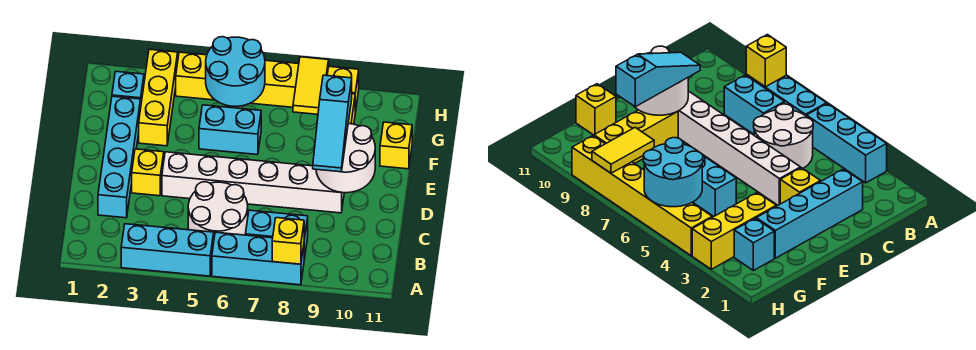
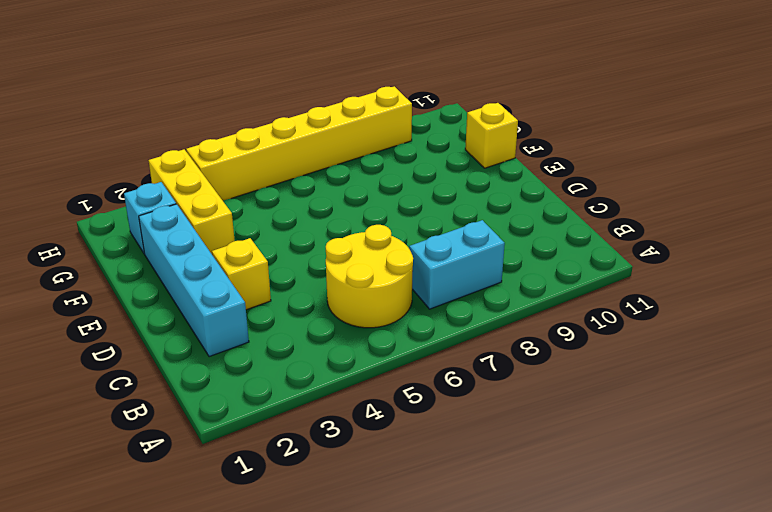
yellow 2x2 round brick [326,225,413,328] -> white 2x2 round brick [188,182,248,237]
none -> cyan 1x3 brick [121,224,214,276]
none -> cyan 1x3 brick [212,232,304,285]
none -> white 1x6 brick [162,152,344,213]

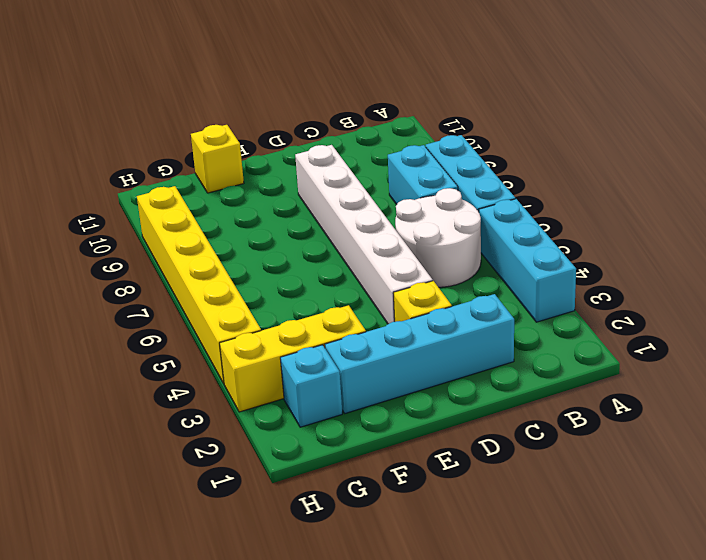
none -> yellow 1x3 brick [594,110,678,164]
none -> cyan 1x2 brick [199,105,261,155]
none -> yellow 1x1 brick [272,218,304,264]

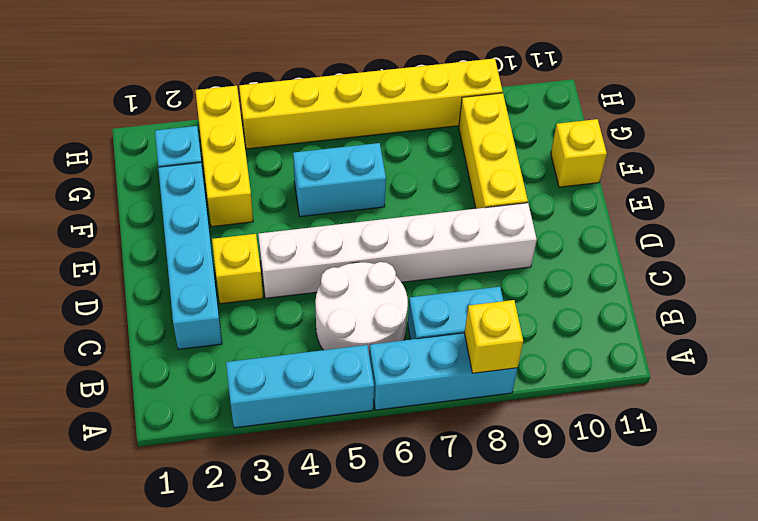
none -> white 2x2 round brick [316,123,375,193]
none -> cyan 2x2 round brick [206,37,265,106]
none -> yellow 1x2 tile [293,57,329,114]

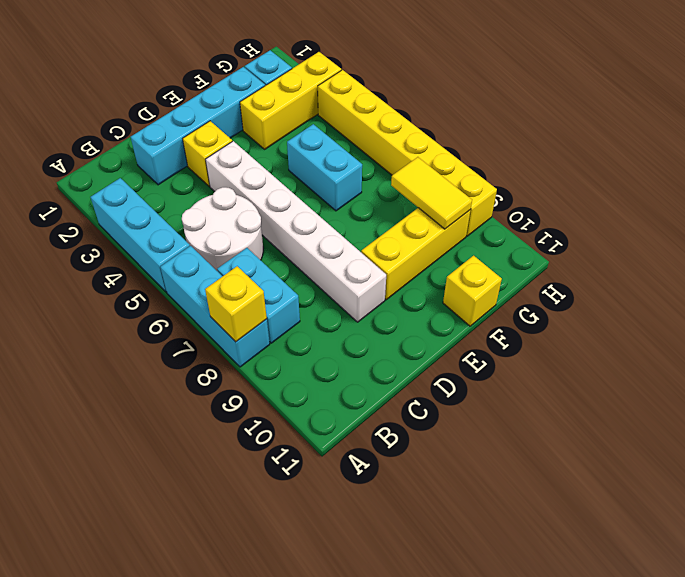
yellow 1x2 tile [391,157,472,229] -> yellow 1x2 tile turned to [293,57,329,114]
none -> white 2x2 round brick [316,123,375,193]
none -> cyan 2x2 round brick [206,37,265,106]
none -> cyan 1x3 slope [313,75,352,172]

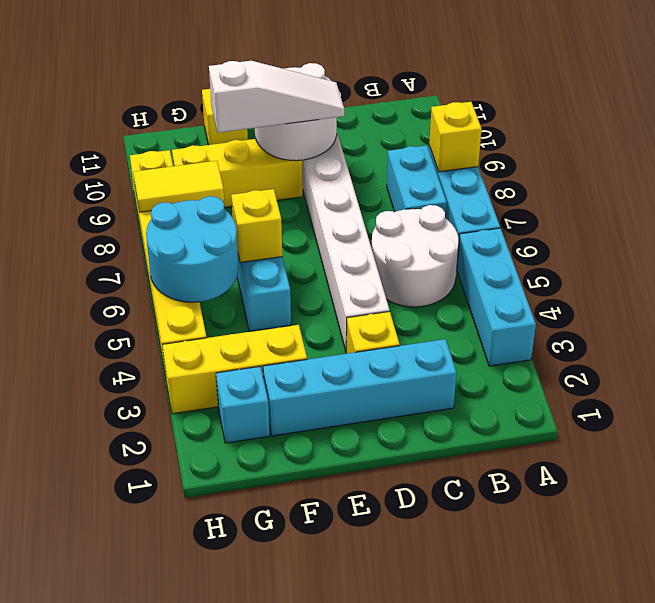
white 1x3 slope [209,61,344,133] -> cyan 1x3 slope [313,75,352,172]
yellow 1x1 brick [231,189,282,262] -> none

